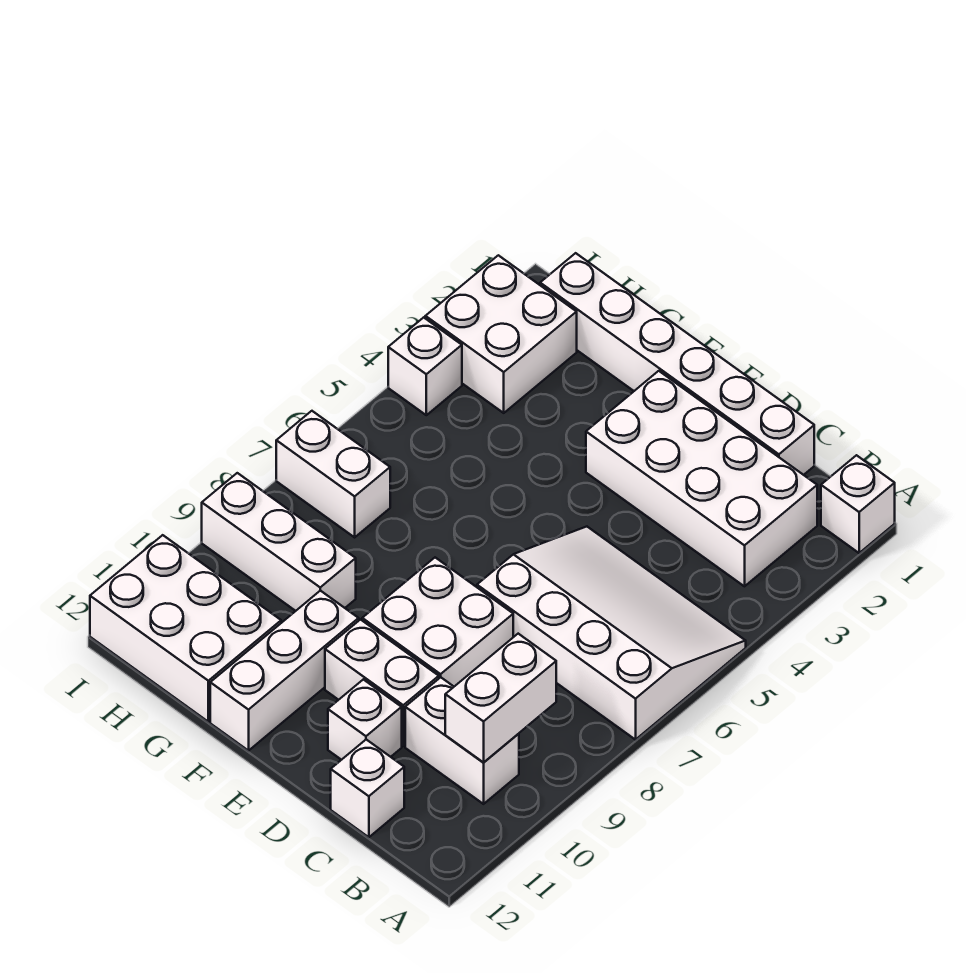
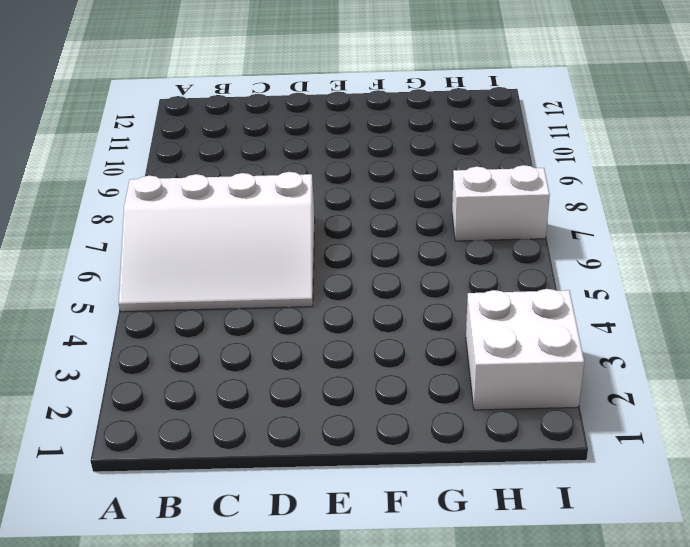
none -> white 1x1 brick [821,455,895,553]
none -> white 2x4 brick [586,371,817,586]
none -> white 1x2 brick [405,677,519,804]

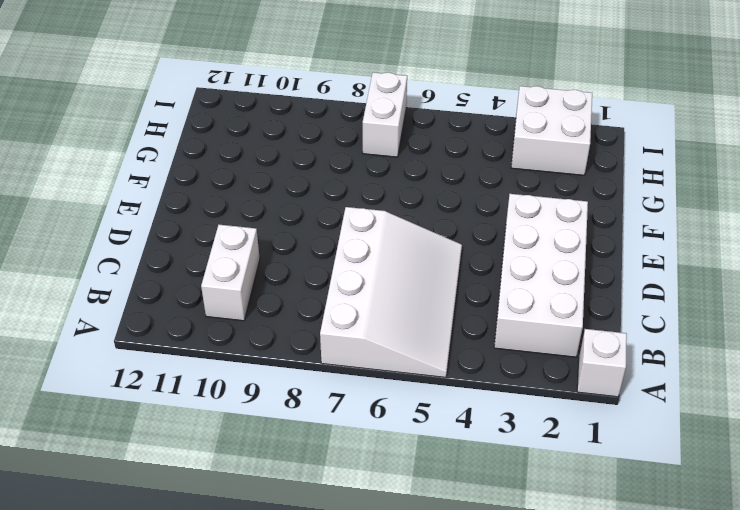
none -> white 1x6 brick [540,253,814,475]
none -> white 1x1 brick [331,740,404,837]
none -> white 2x2 brick [362,558,513,686]

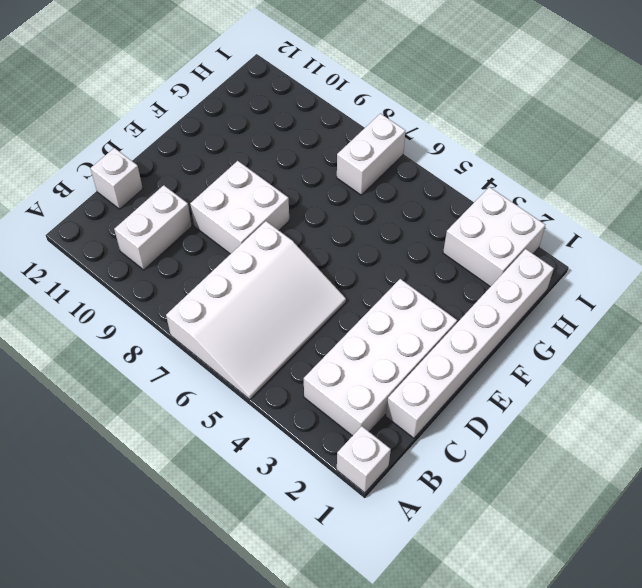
none -> white 1x2 brick [325,620,439,746]
none -> white 1x1 brick [328,679,402,760]
none -> white 1x3 brick [210,591,359,751]

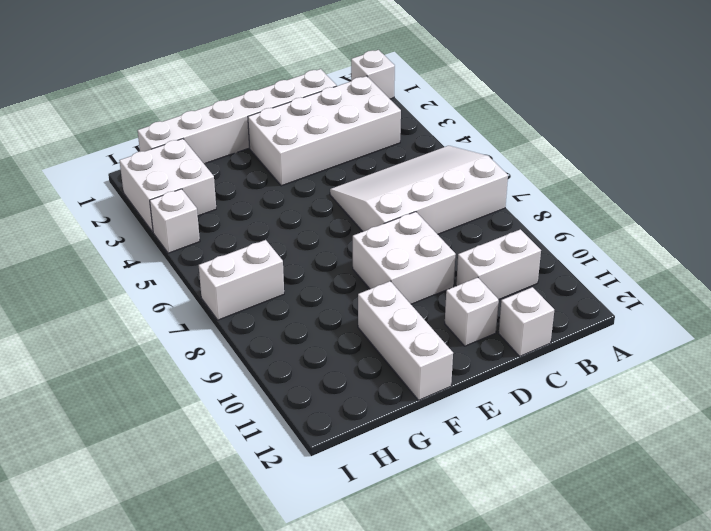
none -> white 1x2 brick [325,620,439,746]
none -> white 1x3 brick [202,473,356,611]
none -> white 2x3 brick [90,535,281,722]

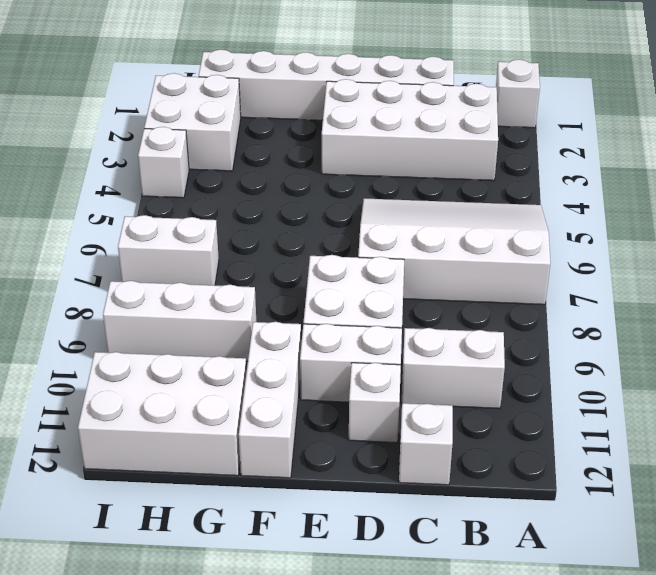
none -> white 1x2 brick [445,634,556,762]

